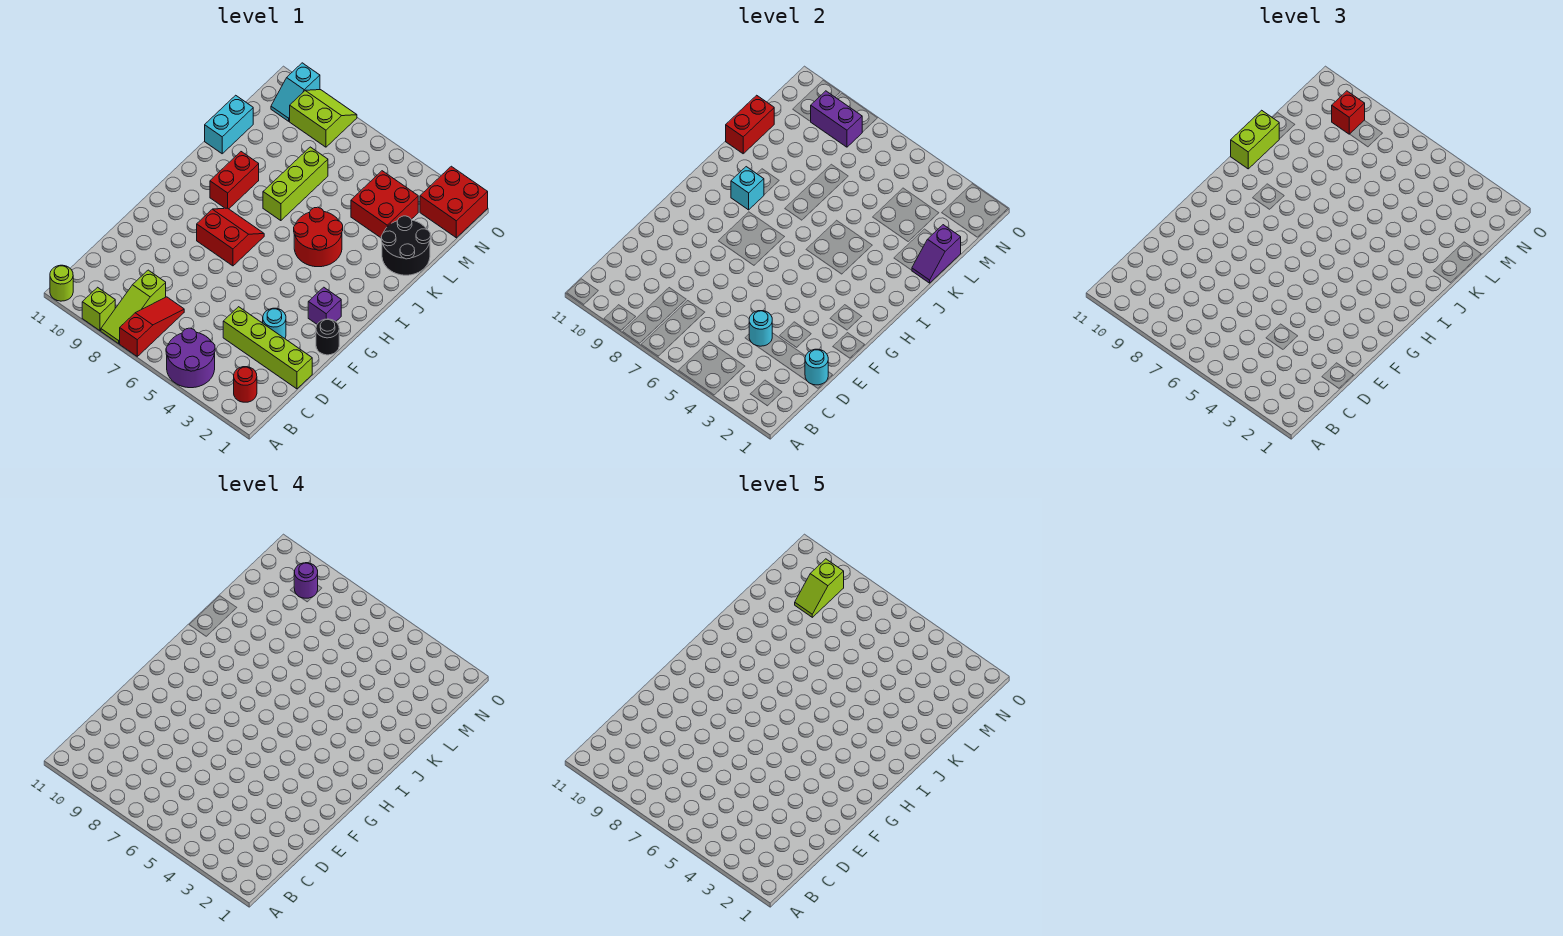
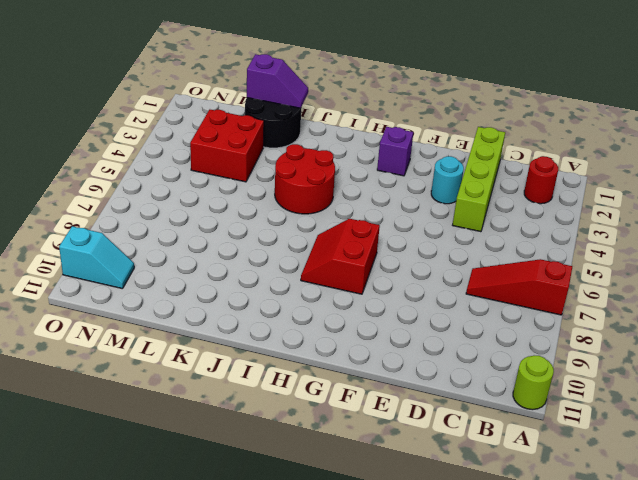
none -> purple 2x2 round brick [166,328,215,388]
none -> lime 1x3 slope [101,270,166,344]
none -> lime 1x1 brick [82,287,115,331]
none -> black 1x1 round brick [316,319,339,355]

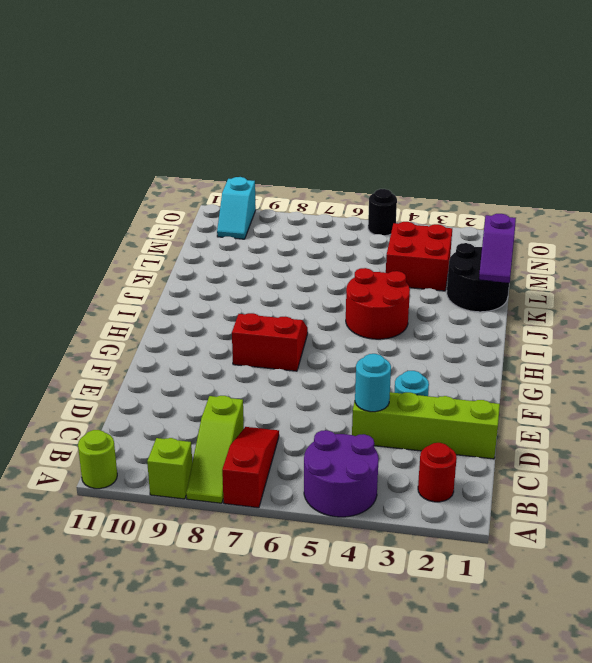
black 1x1 round brick [368,189,397,236] -> black 1x1 round brick moved to [316,319,339,355]
none -> purple 1x1 brick [308,287,341,324]
none -> red 1x2 brick [210,152,259,209]
none -> lime 1x3 brick [263,147,328,221]
none -> cyan 1x2 brick [205,95,253,154]

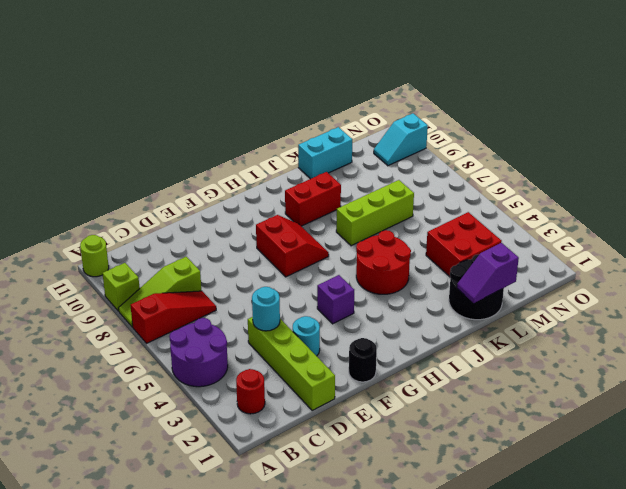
purple 1x1 brick [317,275,354,324] -> purple 1x1 brick moved to [308,287,341,324]
none -> red 2x2 brick [420,166,488,238]
none -> lime 2x2 slope [290,90,357,147]
none -> cyan 1x1 round brick [805,349,828,385]
none -> cyan 1x1 brick [731,167,764,210]

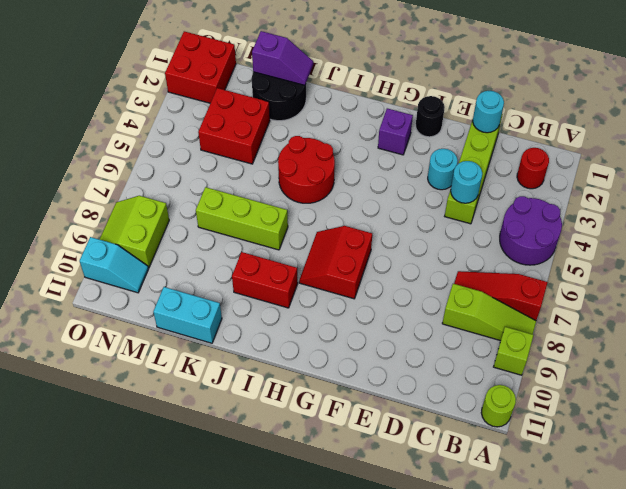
none -> cyan 1x1 brick [731,167,764,210]
none -> red 1x2 brick [726,95,774,154]
none -> purple 1x2 brick [811,91,862,147]
none -> lime 1x2 brick [1231,110,1279,169]

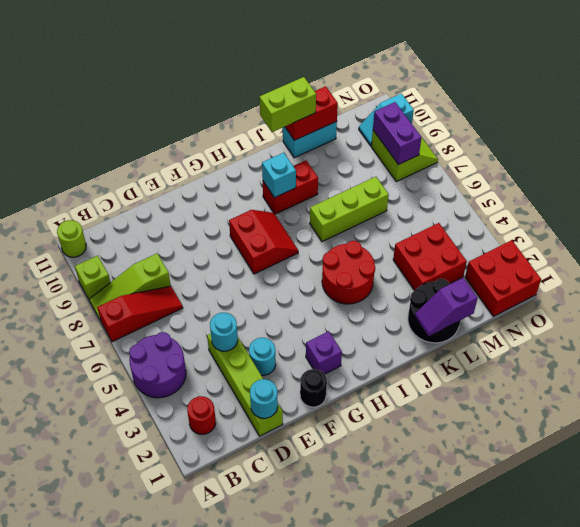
none -> red 1x1 brick [1332,91,1365,134]
none -> purple 1x1 round brick [294,563,318,598]
none -> lime 1x2 slope [795,559,844,617]

